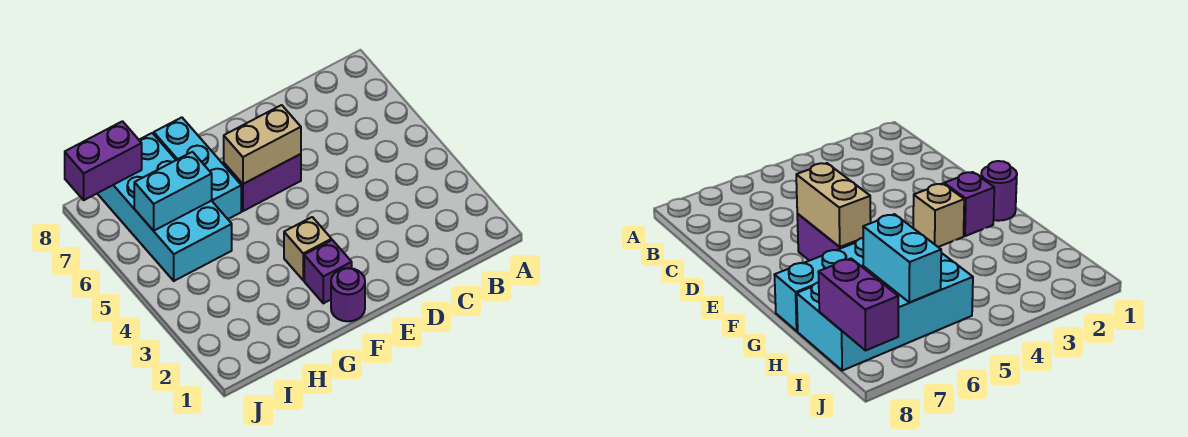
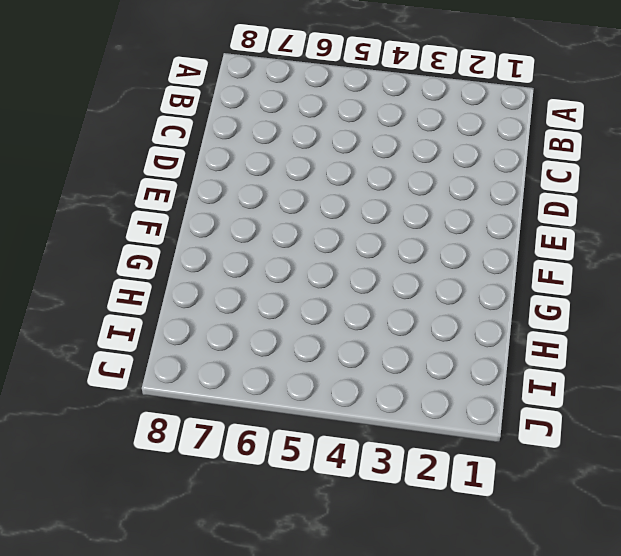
none -> purple 1x2 brick [224,154,301,211]
none -> purple 1x1 round brick [331,268,365,321]

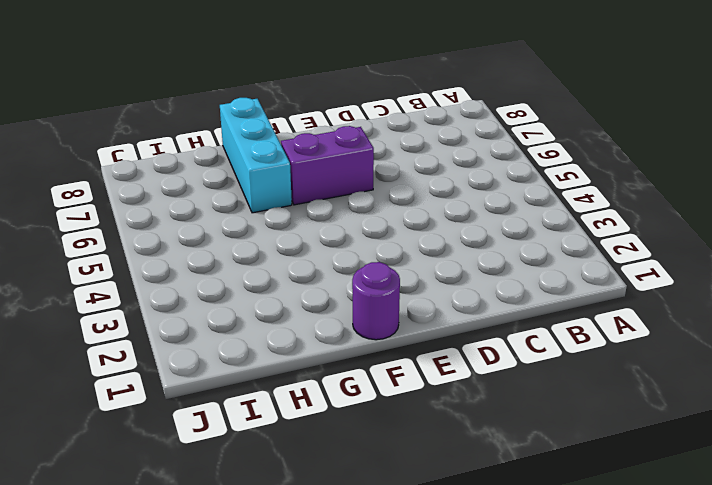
none -> purple 1x1 brick [304,240,352,303]
none -> tan 1x1 brick [284,217,332,280]

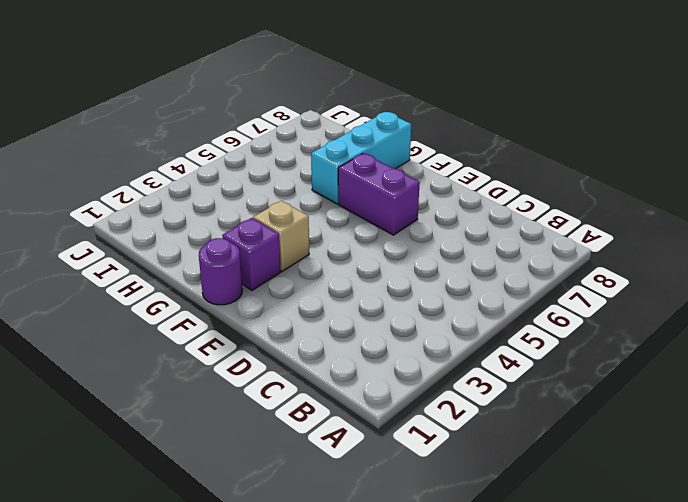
none -> cyan 2x4 brick [97,133,232,281]
none -> tan 1x2 brick [224,105,301,184]

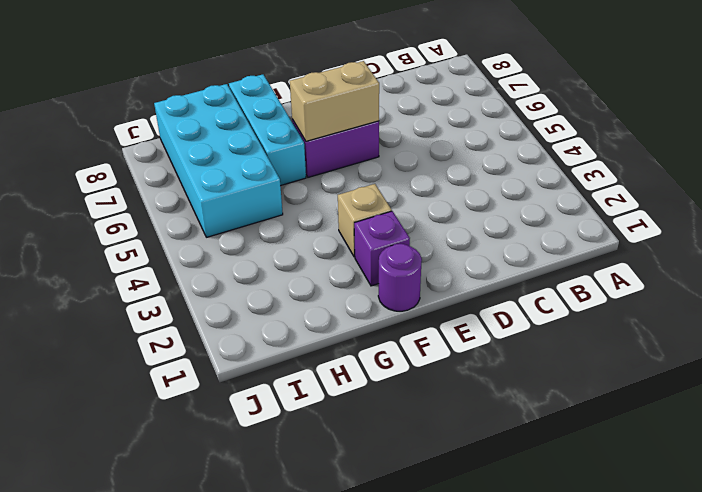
none -> cyan 1x2 brick [134,152,212,231]
none -> purple 1x2 brick [65,121,142,200]

